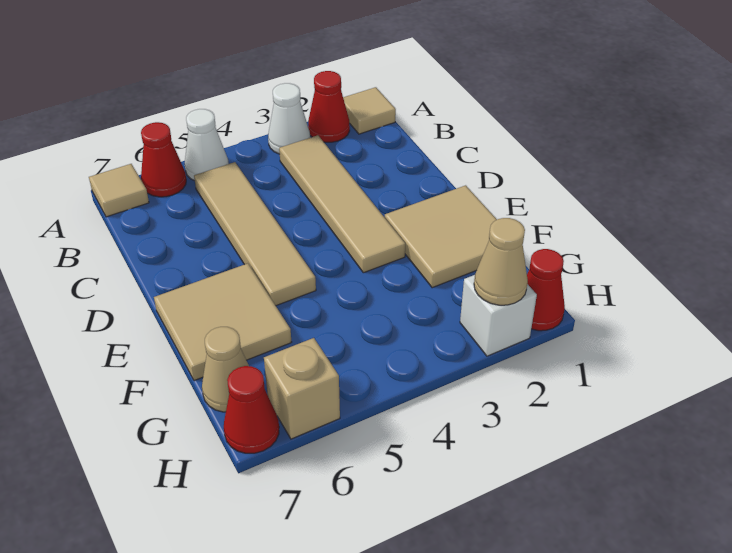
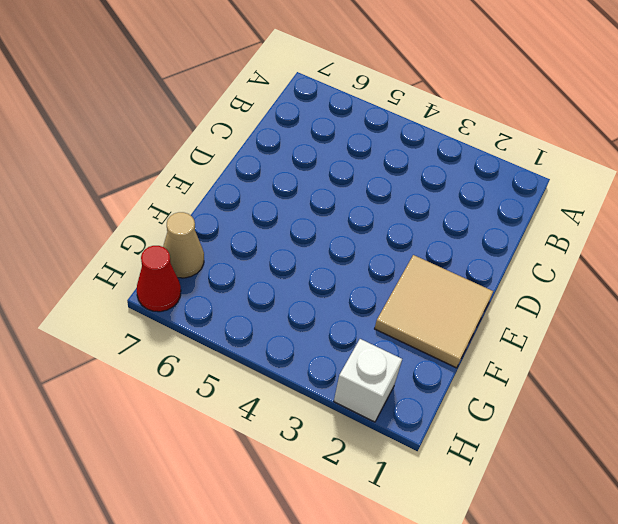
none -> tan 1x1 tile [343,87,396,134]
none -> red 1x1 cone [308,71,350,142]
none -> white 1x1 cone [268,83,310,154]

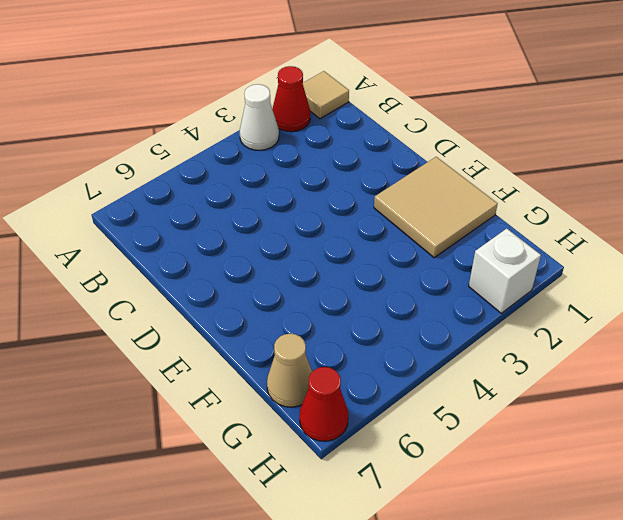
none -> white 1x1 cone [185,109,229,181]
none -> red 1x1 cone [141,122,186,197]
none -> tan 1x1 tile [89,164,149,217]

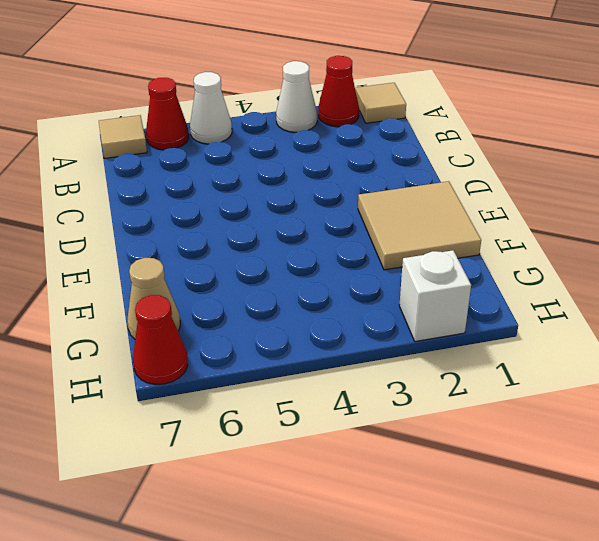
none -> tan 1x4 tile [279,135,405,273]
none -> tan 1x4 tile [194,162,316,306]
none -> tan 2x2 tile [154,263,291,381]

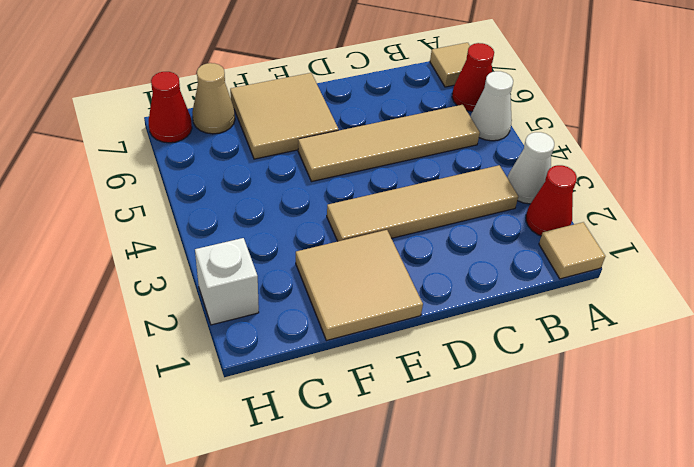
none -> red 1x1 cone [527,249,565,331]
none -> tan 1x1 brick [264,338,340,439]
none -> tan 1x1 cone [474,218,528,305]

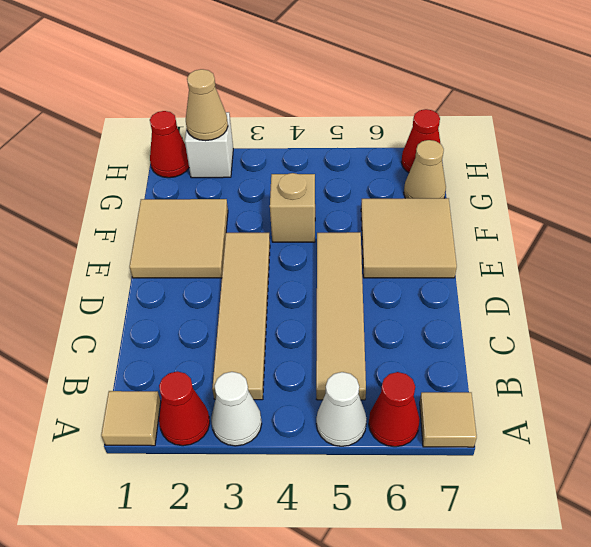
tan 1x1 brick [270,173,315,242] -> tan 1x1 brick moved to [264,338,340,439]

